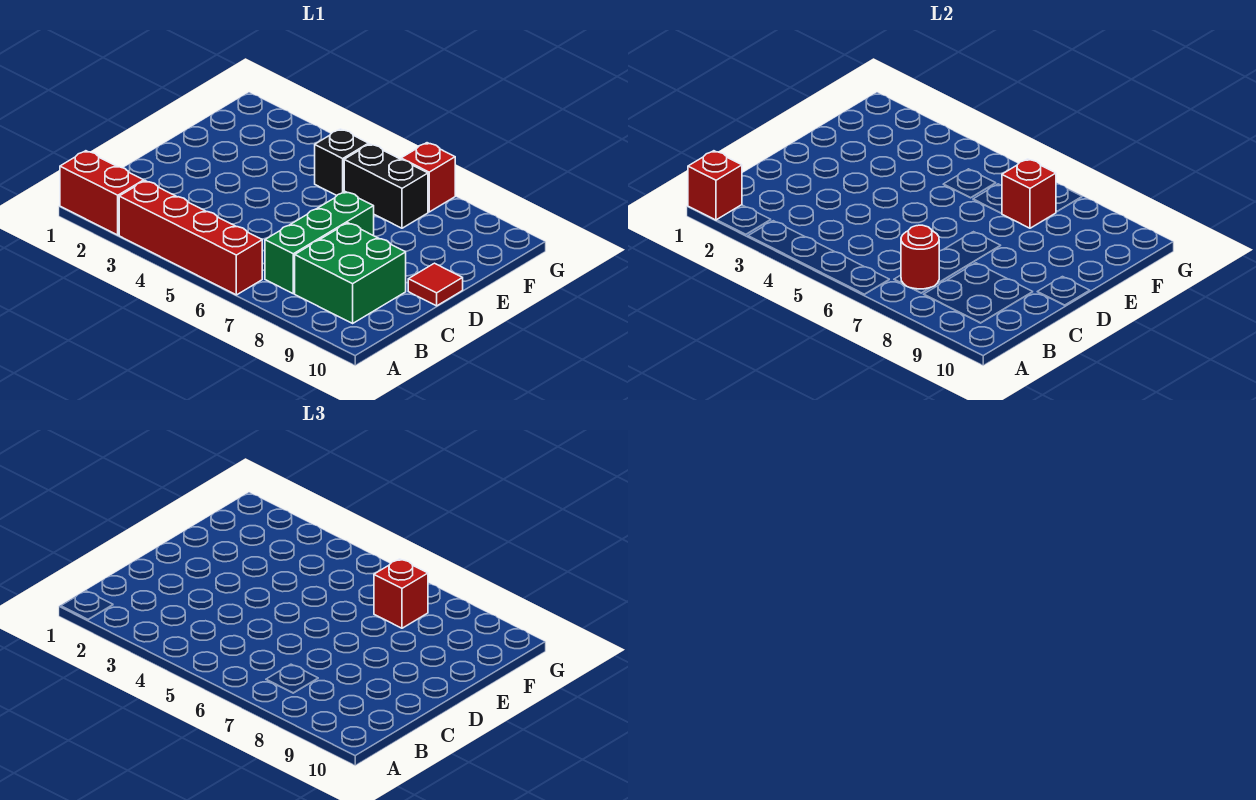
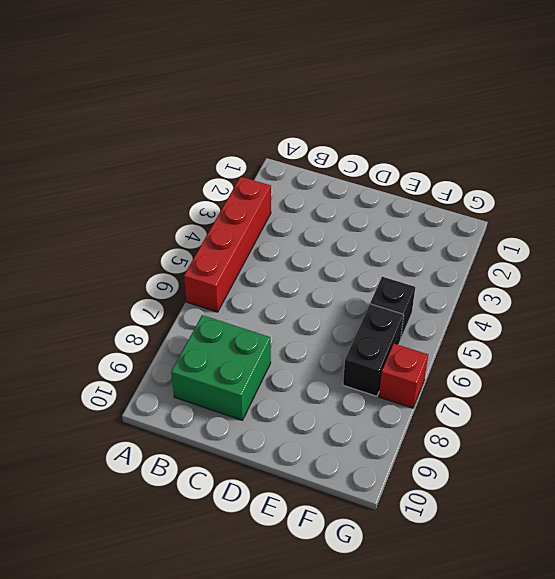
none -> red 1x2 brick [60,151,144,235]
none -> green 1x3 brick [265,192,374,294]
none -> red 1x1 tile [408,263,463,306]

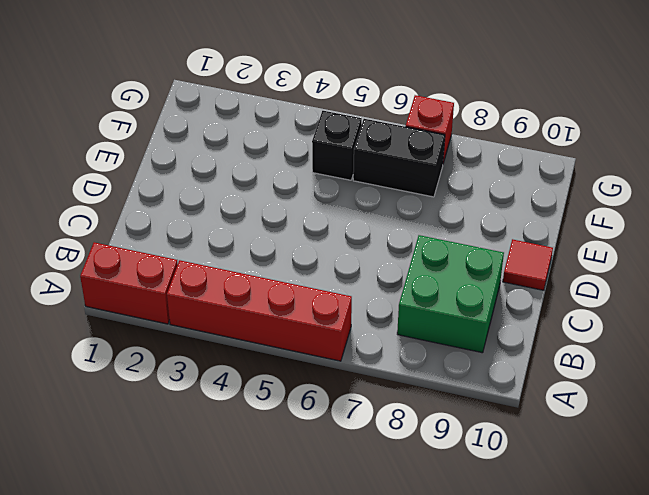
none -> green 1x3 brick [265,192,374,294]
none -> red 1x1 brick [688,151,742,220]
none -> red 1x1 round brick [901,225,939,289]

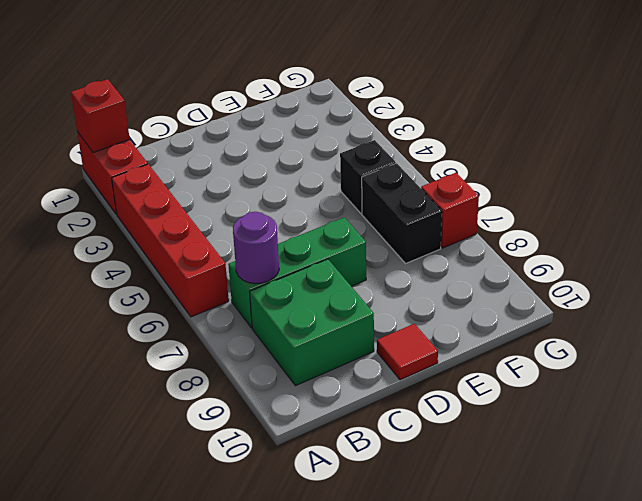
purple 1x1 round brick [233,212,279,284] -> red 1x1 round brick [901,225,939,289]
none -> red 1x1 brick [1002,159,1056,228]
none -> red 1x1 brick [374,559,428,628]

